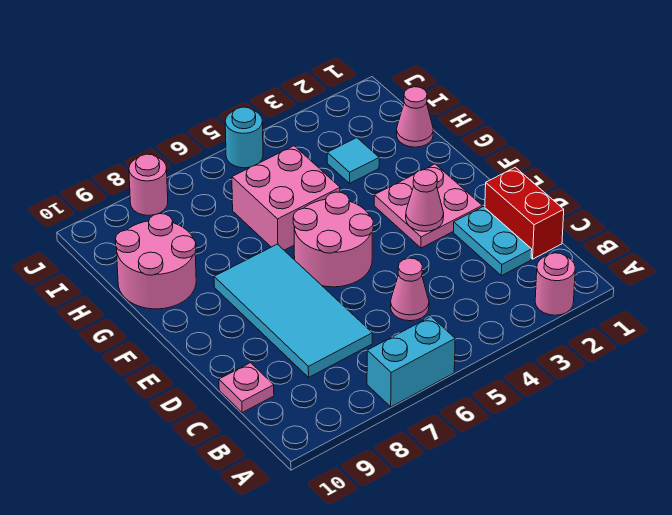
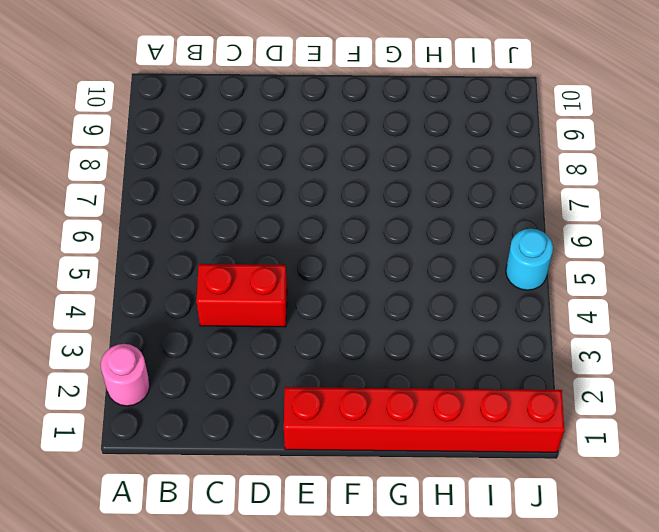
red 1x2 brick [196,264,287,327] -> red 1x2 brick moved to [485,167,564,259]
red 1x6 brick [284,387,564,452] -> pink 1x1 cone [397,87,433,147]
none -> cyan 1x2 brick [367,317,455,407]
none -> cyan 1x2 plate [453,207,532,276]
none -> pink 1x1 cone [391,258,429,321]

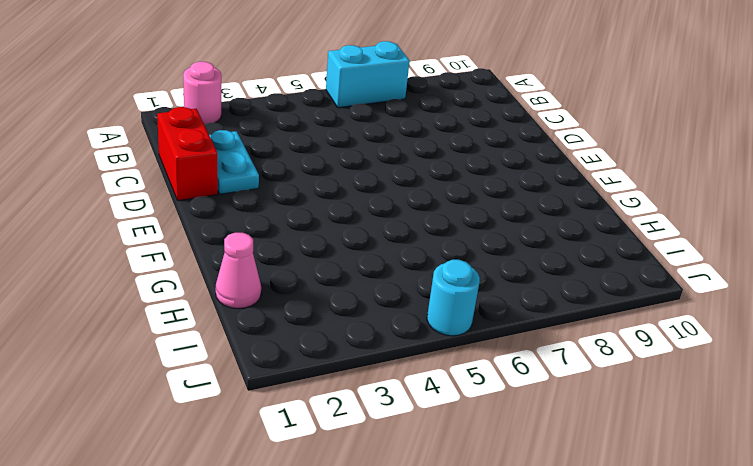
none -> pink 1x1 cone [391,258,429,321]
none -> cyan 2x4 tile [214,244,372,377]
none -> pink 1x1 plate [219,363,274,413]

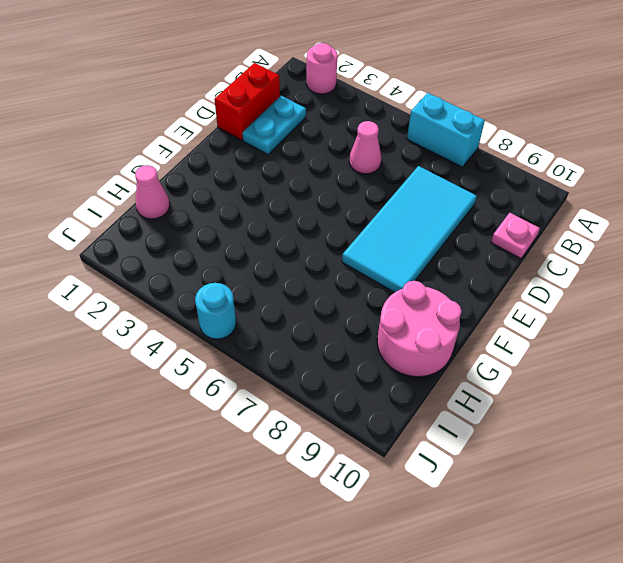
none -> pink 2x2 plate [374,164,482,248]
none -> pink 2x2 round brick [293,192,373,287]
none -> pink 2x2 brick [232,146,340,250]

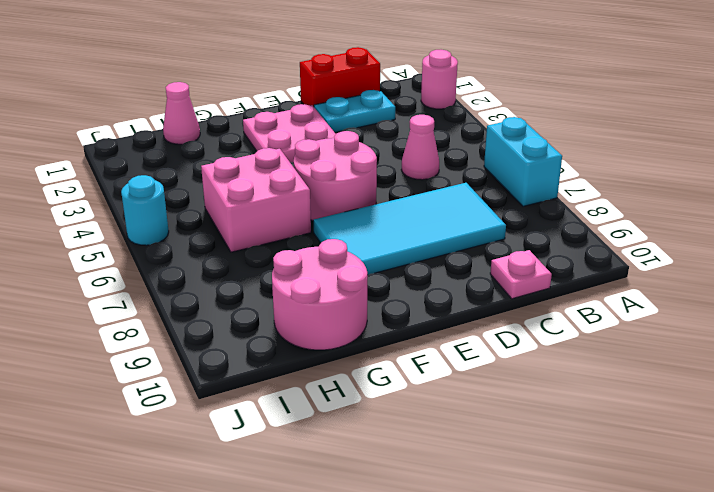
none -> cyan 1x1 tile [327,138,379,183]
none -> pink 1x1 round brick [129,154,168,216]
none -> pink 1x1 cone [406,170,444,231]

